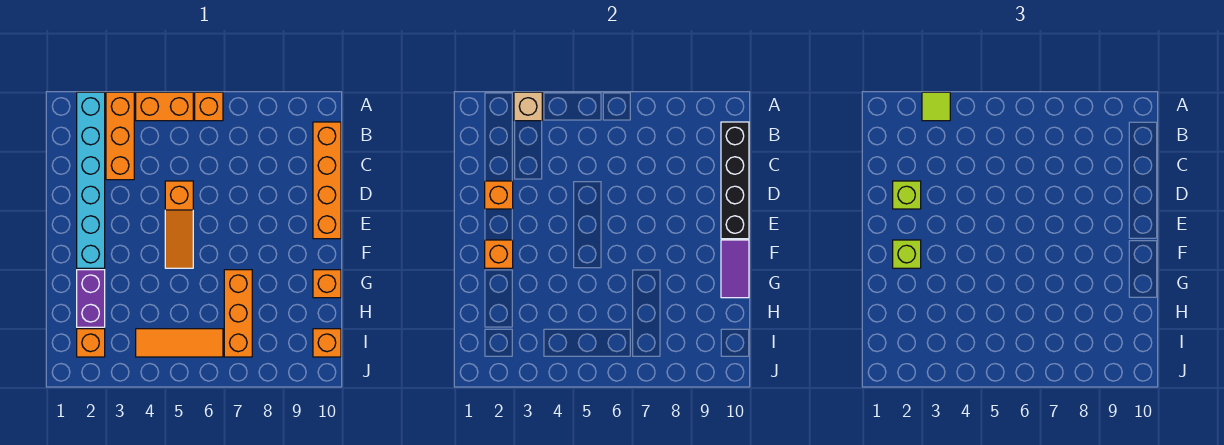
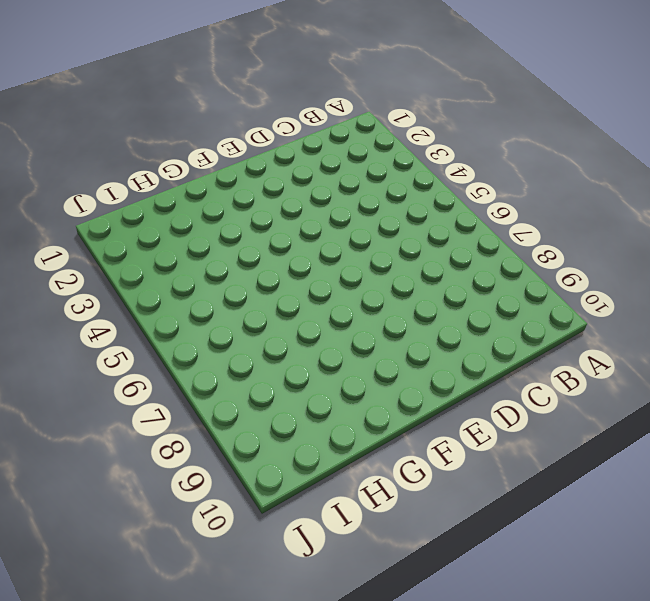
none -> cyan 1x6 brick [77,92,105,268]
none -> orange 1x3 brick [106,92,134,180]
none -> orange 1x2 brick [136,92,193,121]

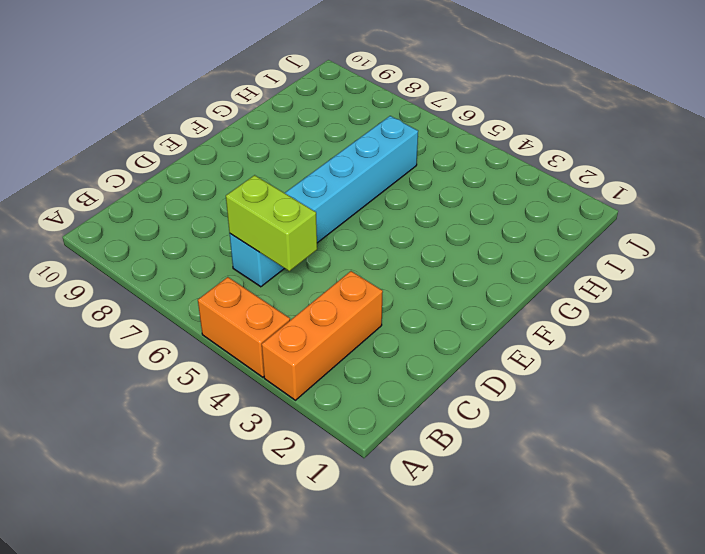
lime 1x2 brick [226,175,317,271] -> none
cyan 1x6 brick [230,116,418,287] -> cyan 1x6 brick moved to [77,92,105,268]
none -> orange 1x1 brick [195,92,223,121]
none -> orange 1x4 brick [313,122,341,239]
none -> orange 1x3 slope [165,181,193,268]

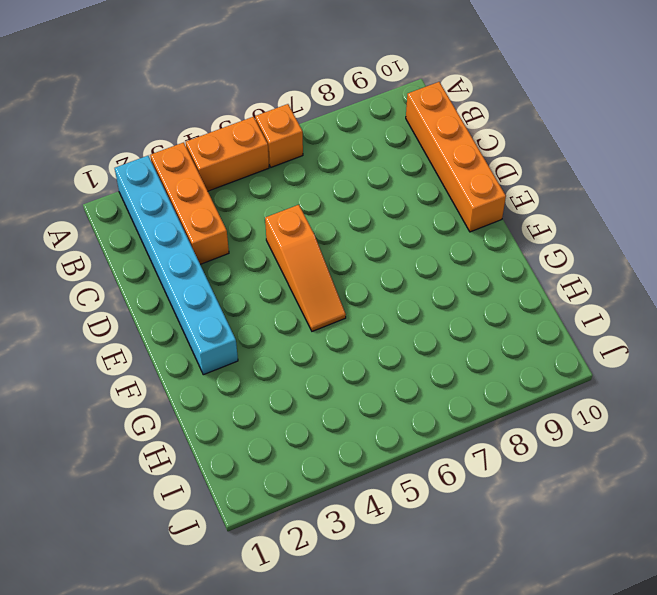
none -> purple 1x2 brick [77,270,105,327]
none -> orange 1x3 brick [224,270,252,357]
none -> orange 1x1 brick [313,270,341,298]

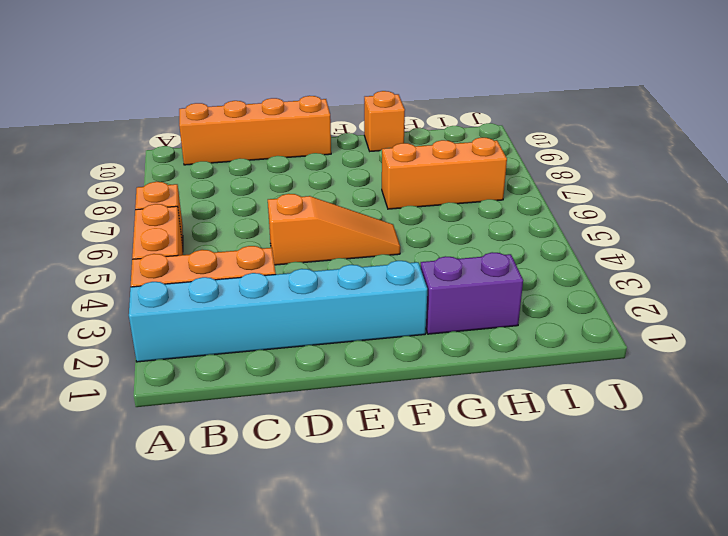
none -> orange 1x1 brick [77,329,105,357]
none -> orange 1x3 tile [136,329,223,357]
none -> orange 1x1 brick [313,329,341,357]

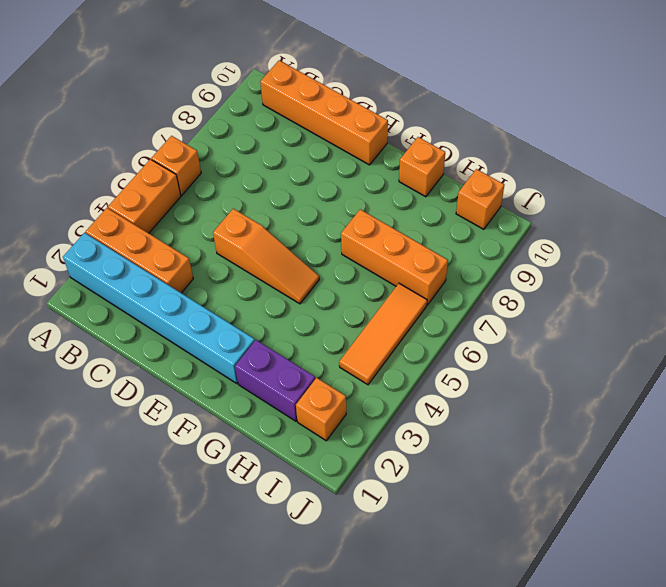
none -> tan 1x1 brick [514,92,542,121]
none -> black 1x4 brick [721,122,749,239]
none -> orange 1x1 brick [485,181,513,209]

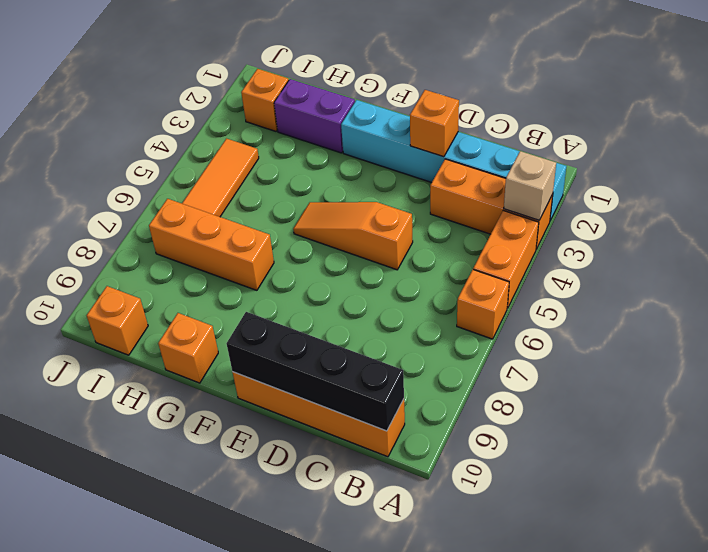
none -> orange 1x1 brick [485,240,513,268]
none -> purple 1x2 tile [721,240,749,298]
none -> lime 1x1 tile [922,92,950,121]

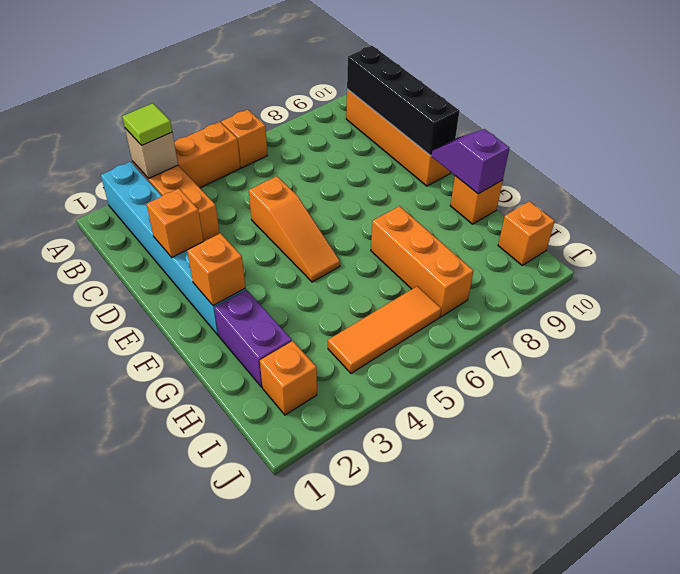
purple 1x2 slope [431,129,509,194] -> purple 1x2 tile [721,240,749,298]
none -> lime 1x1 brick [893,181,921,209]
none -> lime 1x1 brick [893,240,921,268]

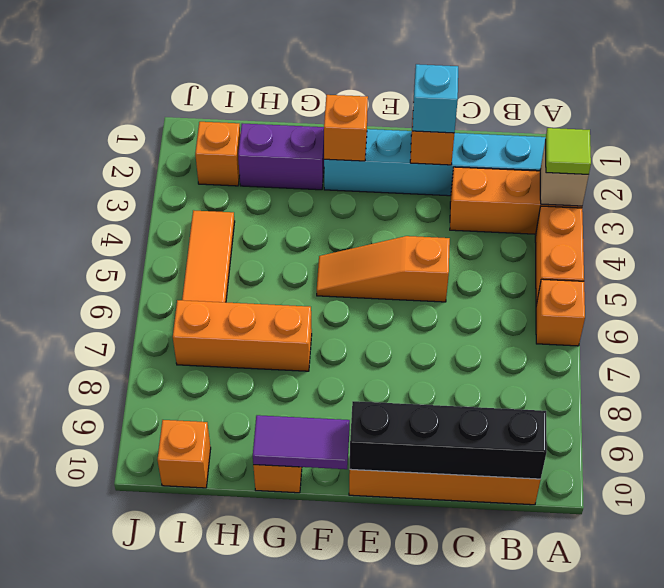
cyan 1x1 brick [412,64,458,133] -> lime 1x1 brick [893,181,921,209]
none -> lime 1x1 brick [893,240,921,268]

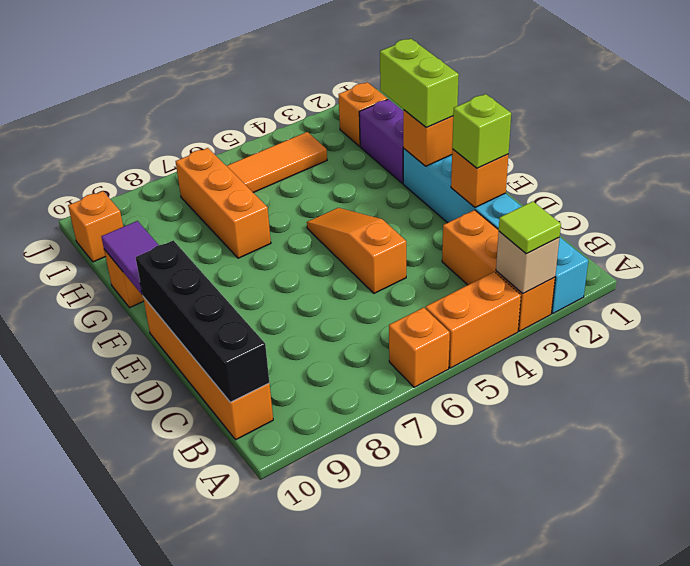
lime 1x2 brick [380,39,459,128] -> lime 1x1 brick [893,240,921,268]

